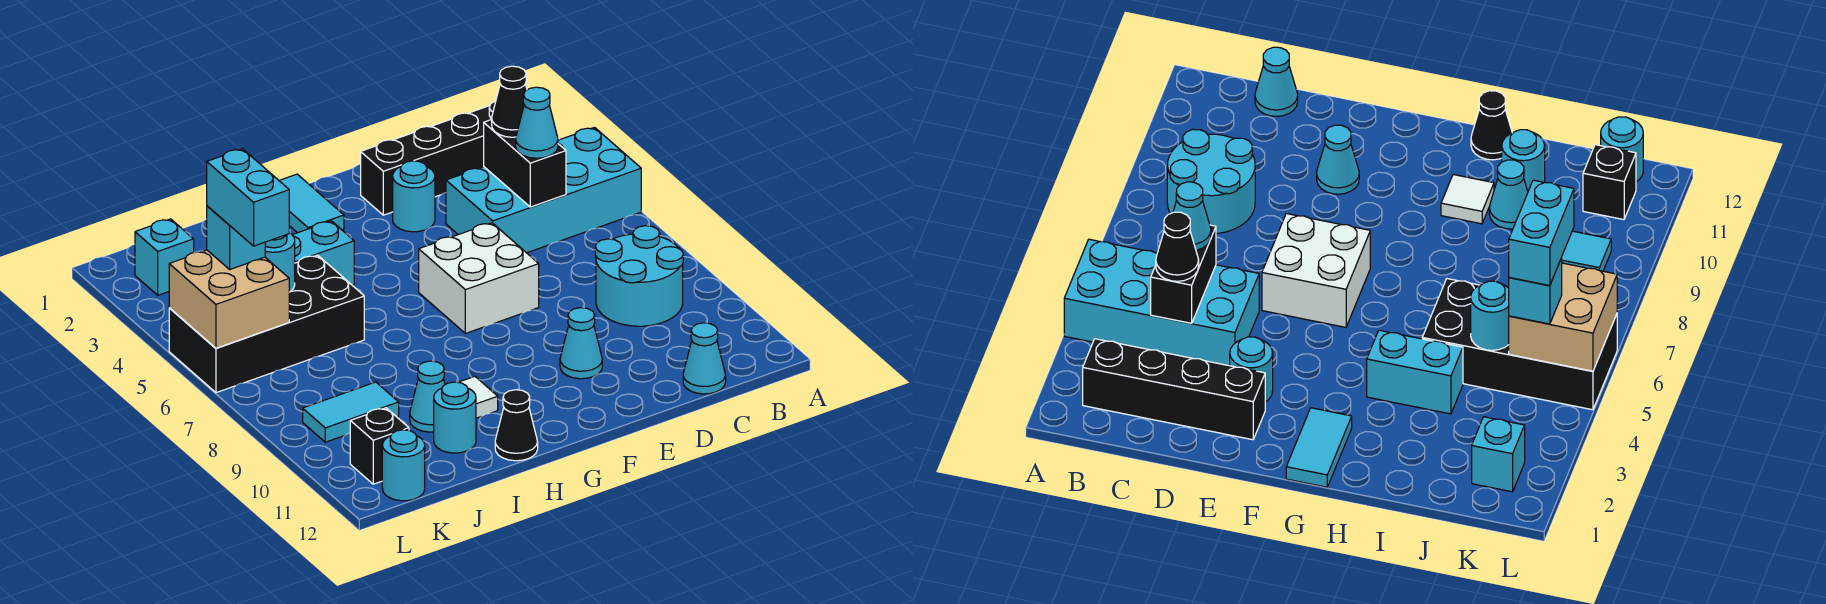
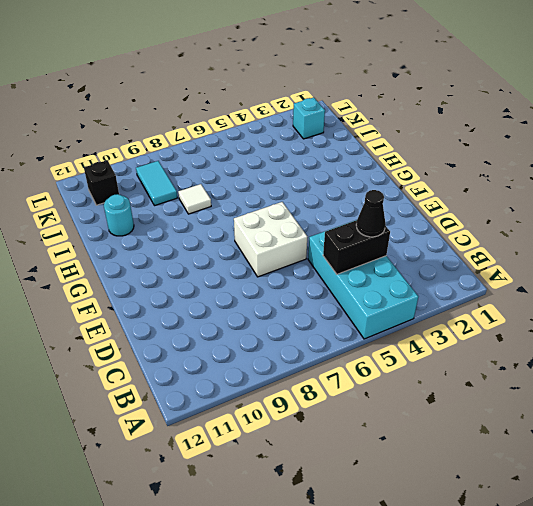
white 1x1 tile [178,184,211,214] -> white 1x1 tile moved to [458,376,498,418]
none -> black 1x4 brick [361,101,496,215]
none -> cyan 2x2 round brick [595,226,683,326]
none -> cyan 1x1 cone [683,323,726,394]

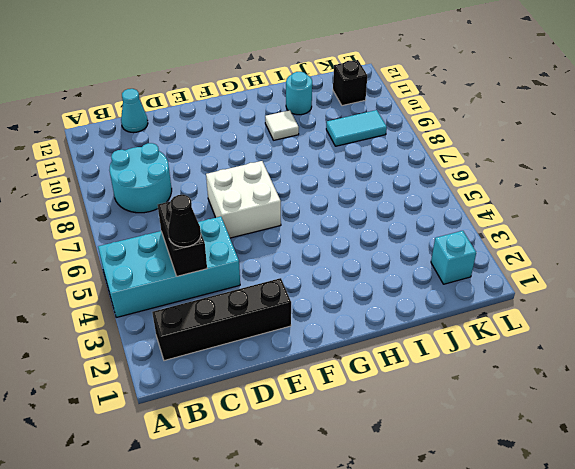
none -> cyan 1x1 round brick [393,161,435,232]
none -> cyan 1x1 cone [560,308,602,379]
none -> cyan 1x2 tile [279,174,344,233]

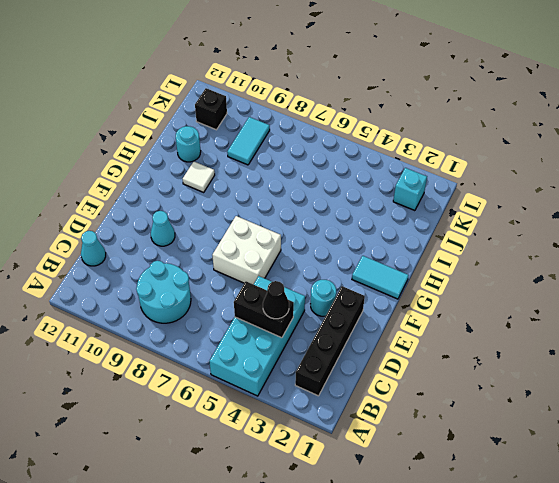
none -> cyan 1x2 brick [293,221,354,285]
none -> black 1x1 cone [495,390,538,461]
none -> black 2x4 brick [169,255,364,393]

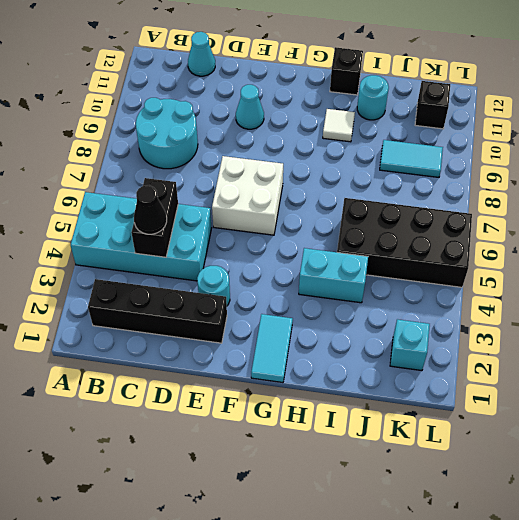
black 1x1 brick [330,47,363,95] -> black 1x1 cone [495,390,538,461]
none -> cyan 1x1 cone [410,361,445,432]
none -> cyan 1x1 round brick [382,430,425,501]
none -> cyan 1x1 round brick [265,233,295,292]

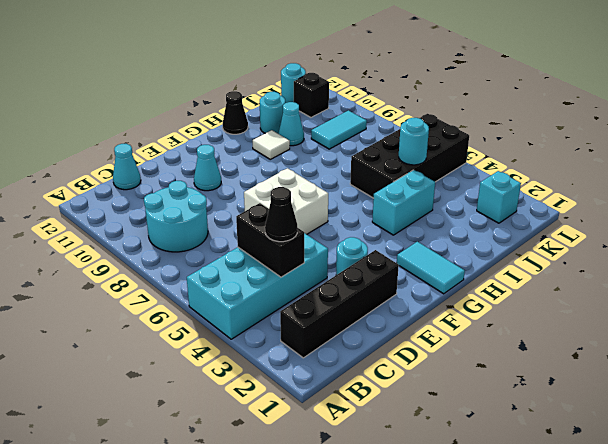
none -> tan 2x2 brick [169,250,289,348]
none -> cyan 1x1 cone [516,87,558,158]
none -> cyan 1x1 brick [207,206,265,269]

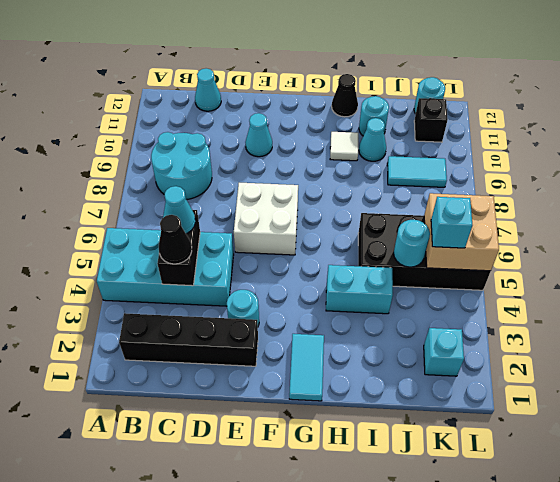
none -> cyan 1x2 brick [207,149,289,246]

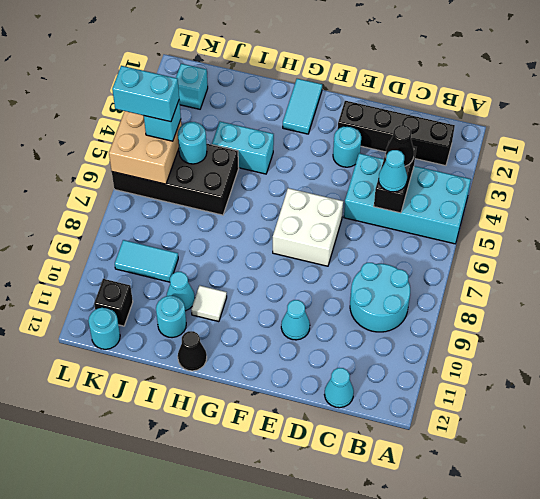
cyan 1x2 brick [112,66,179,122] -> cyan 1x2 brick turned to [207,149,289,246]

